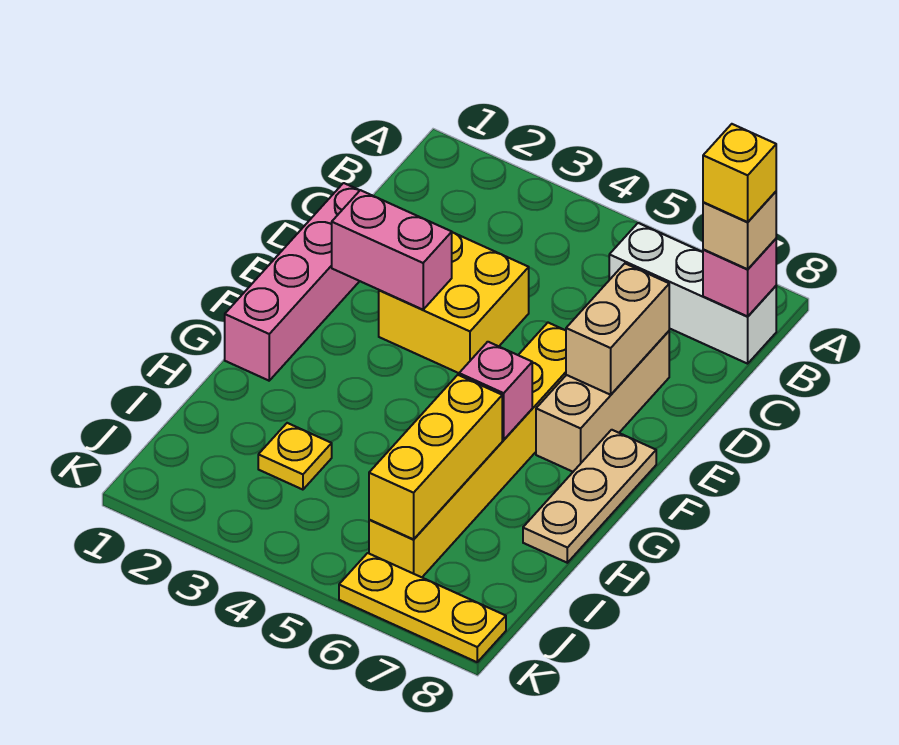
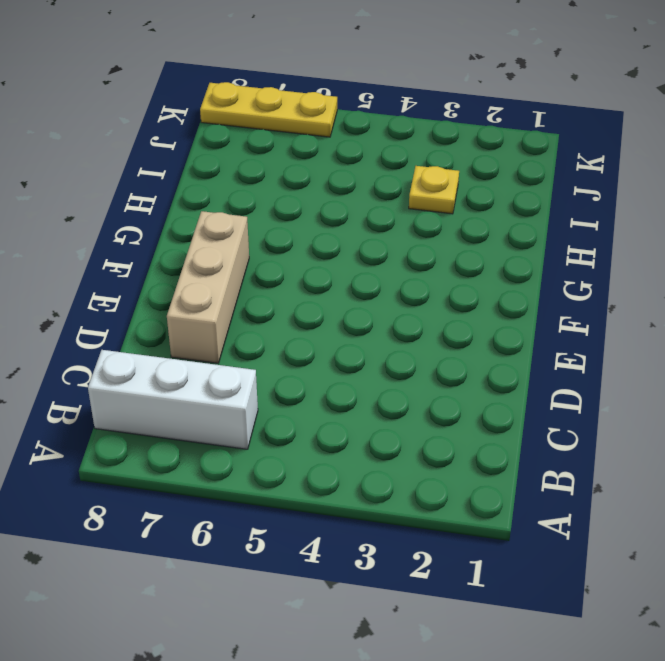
none -> pink 1x4 brick [225,183,360,381]
none -> yellow 2x2 brick [379,232,529,373]
none -> yellow 1x6 brick [369,323,566,577]

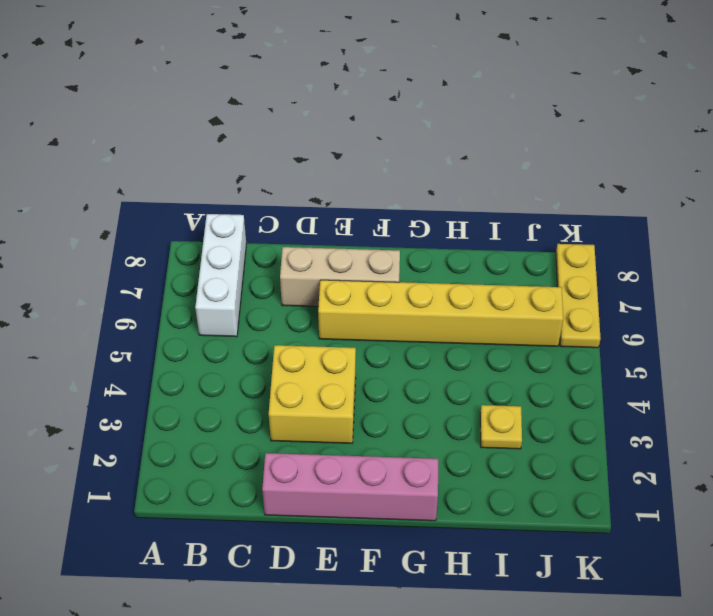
none -> tan 1x3 plate [523,430,656,563]
none -> pink 1x1 brick [703,239,776,316]
none -> tan 1x2 brick [566,264,669,395]

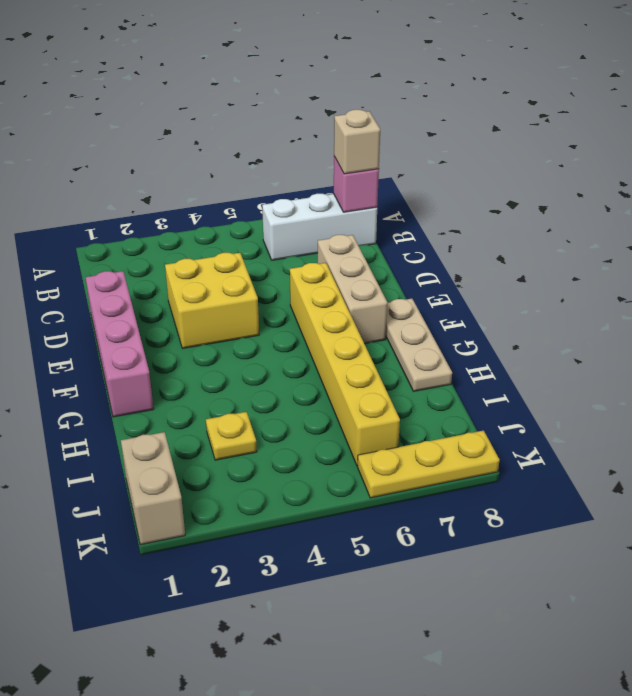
tan 1x2 brick [121,432,185,545] -> tan 1x2 brick moved to [566,264,669,395]
none -> pink 1x2 brick [332,190,452,310]
none -> pink 1x1 brick [459,342,532,440]
none -> yellow 1x3 brick [369,375,502,539]

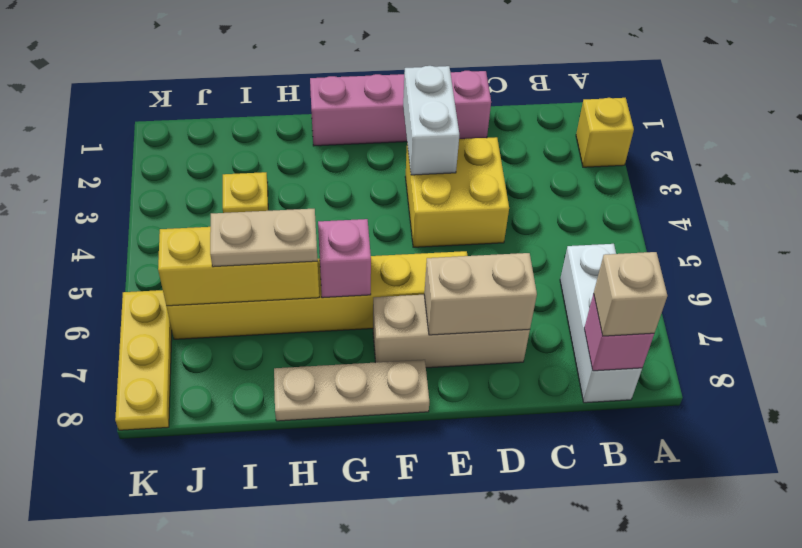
yellow 1x1 brick [576,98,634,167] -> yellow 1x1 brick moved to [703,124,776,222]
white 1x2 brick [403,66,459,175] -> pink 1x2 brick [332,190,452,310]
tan 1x2 plate [210,209,318,267] -> none

